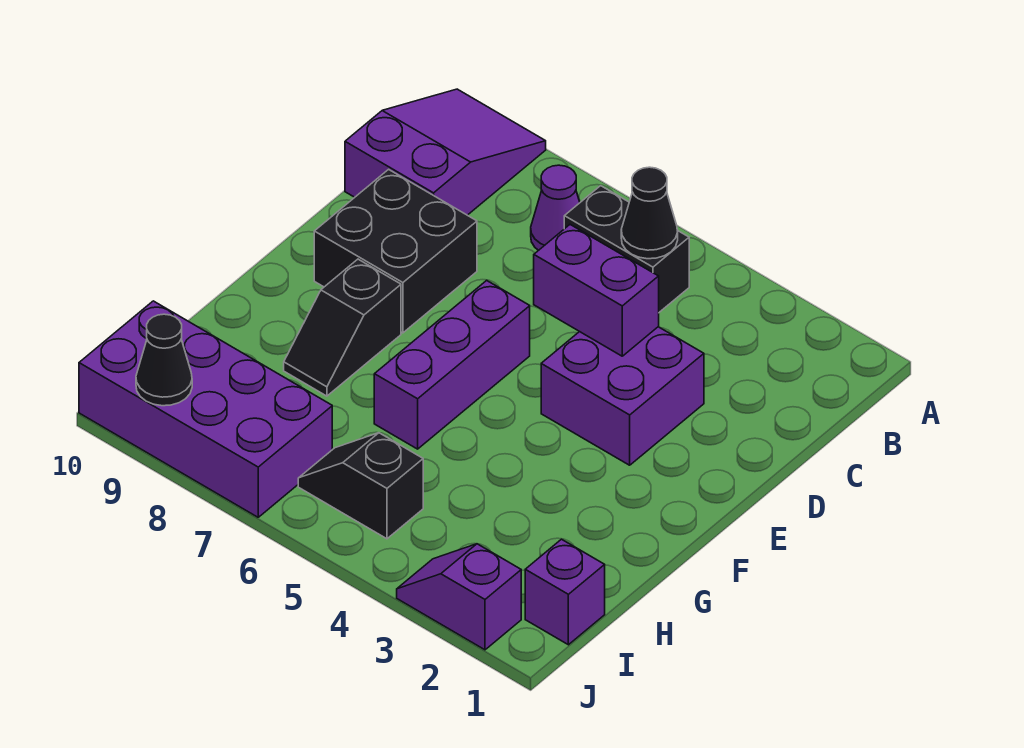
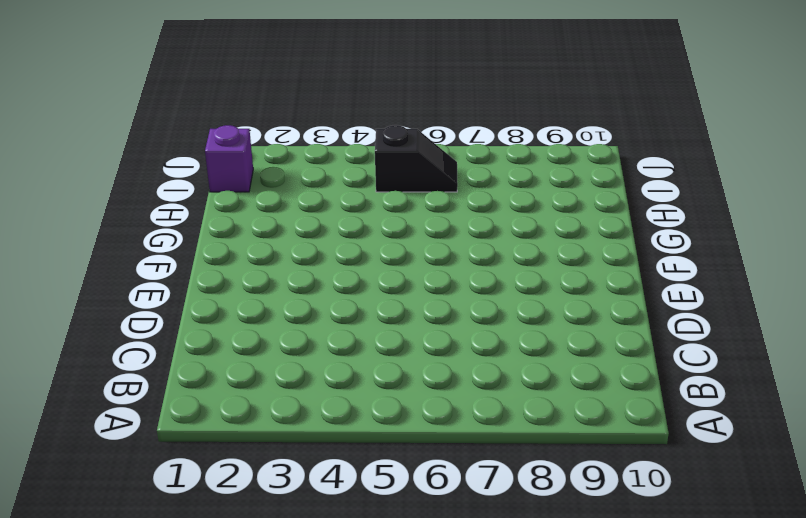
none -> purple 2x3 slope [345,89,546,215]
none -> black 1x2 brick [564,186,689,312]
none -> purple 1x1 cone [531,165,580,250]

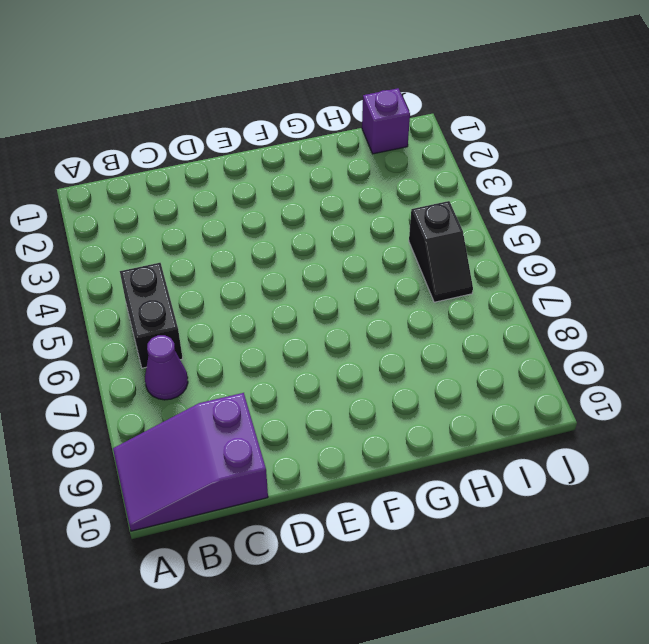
none -> purple 2x2 brick [541,327,704,465]
none -> black 2x2 brick [314,169,477,333]
none -> purple 1x3 brick [374,280,530,449]

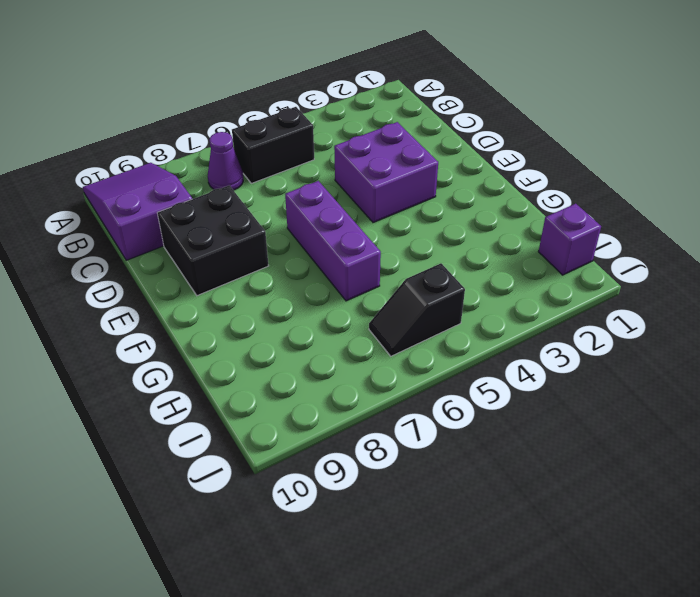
none -> black 1x2 slope [284,259,401,396]
none -> purple 2x4 brick [79,301,332,517]
none -> purple 1x2 slope [397,544,521,650]

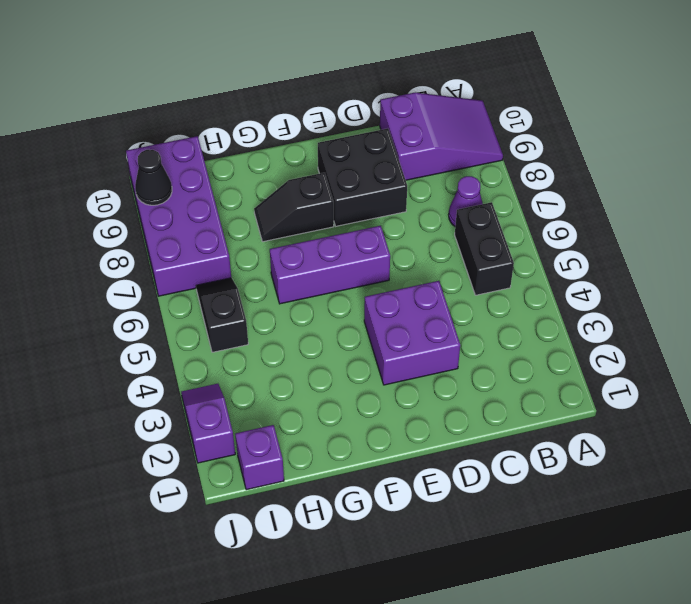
none -> black 1x1 cone [621,167,678,259]
none -> purple 1x2 brick [534,225,659,356]

